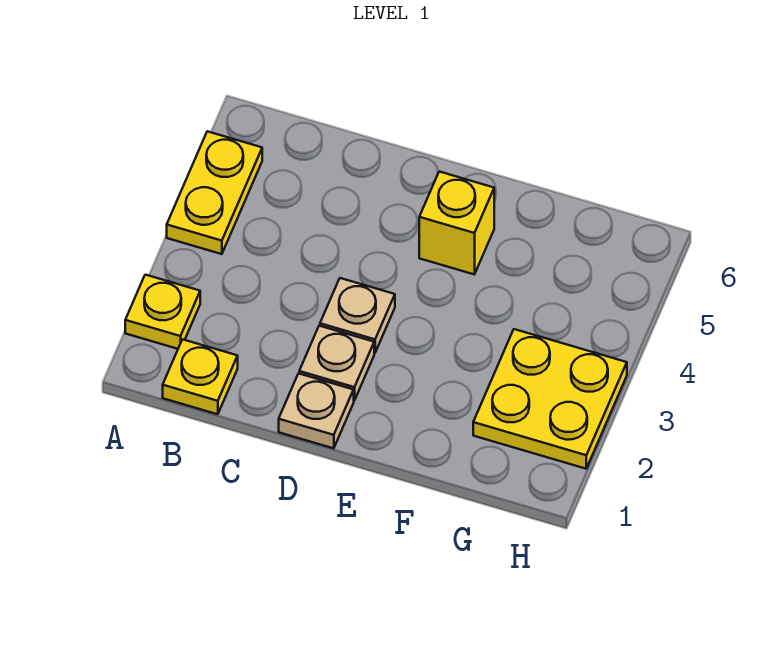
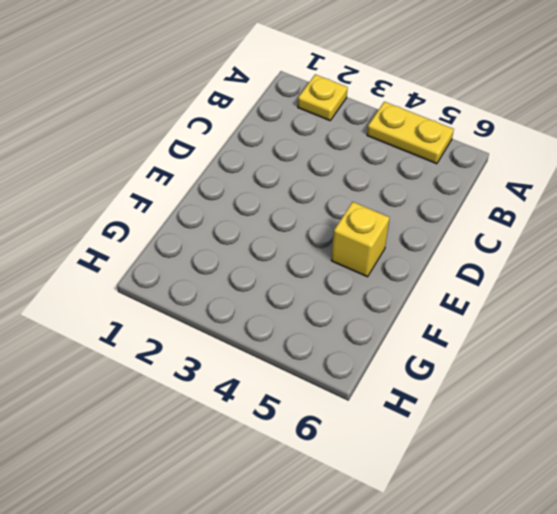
none -> yellow 1x1 plate [163,339,238,414]
none -> tan 1x1 plate [279,373,354,448]

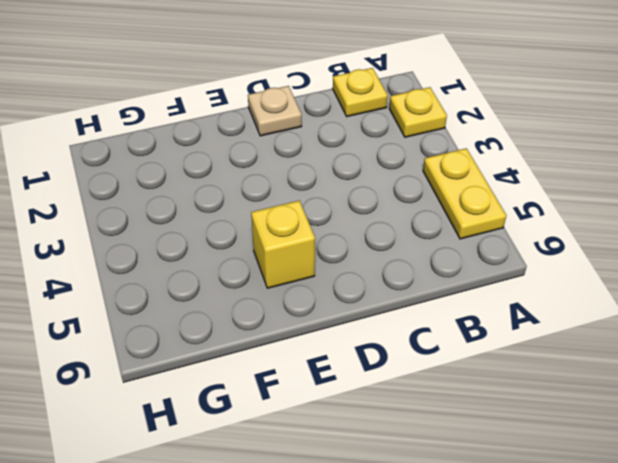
none -> tan 1x1 plate [299,326,374,400]
none -> tan 1x1 plate [320,278,395,353]

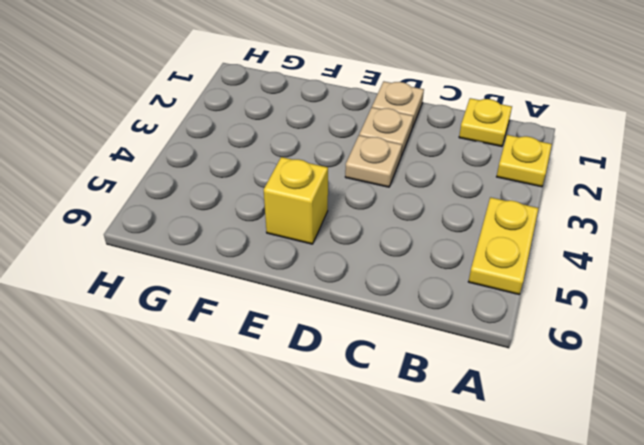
none -> yellow 2x2 plate [473,329,627,469]

